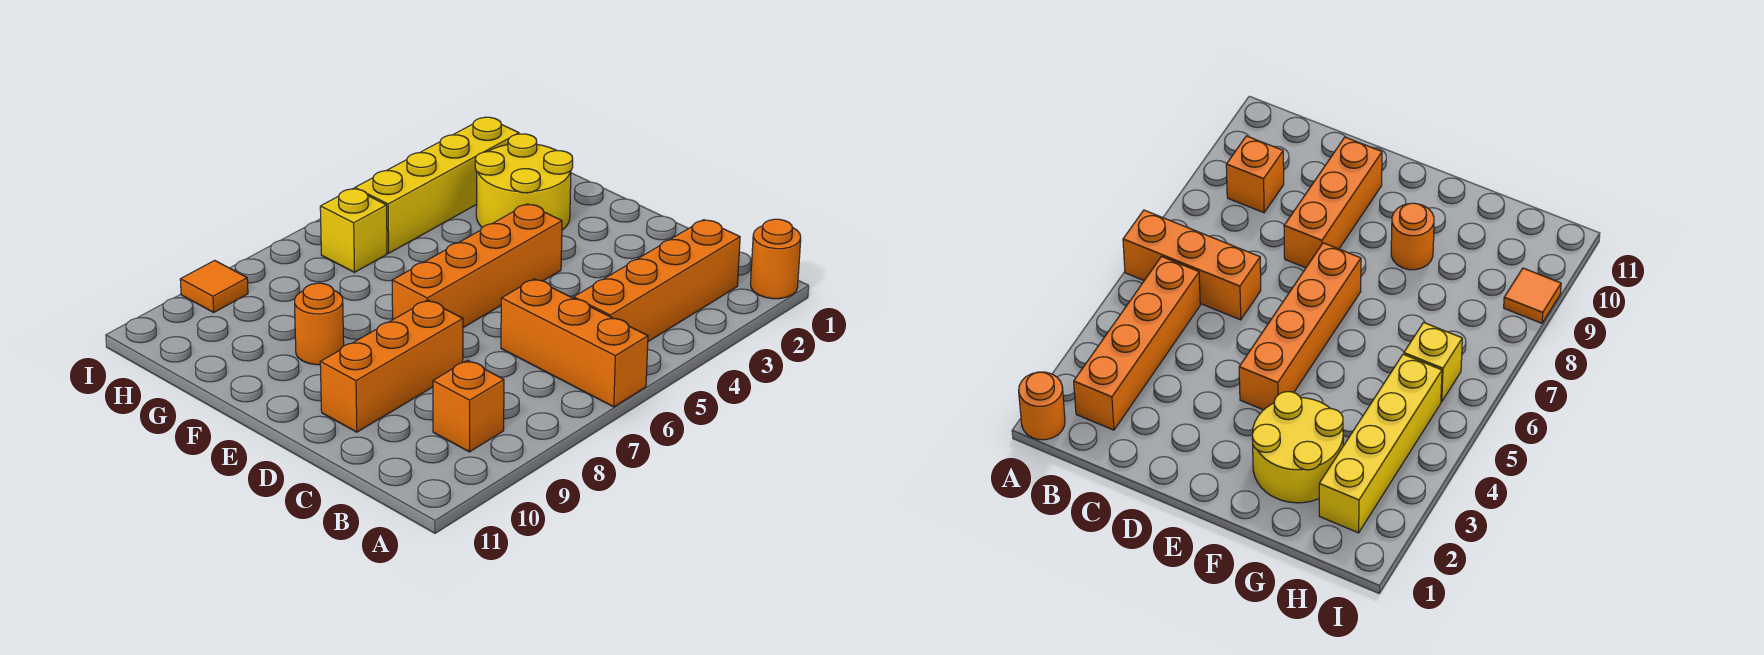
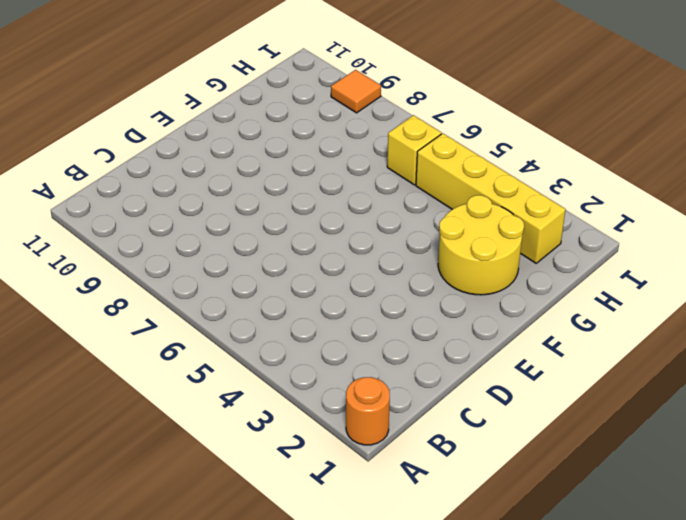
none -> orange 1x3 brick [501,279,648,407]
none -> orange 1x4 brick [574,220,740,341]

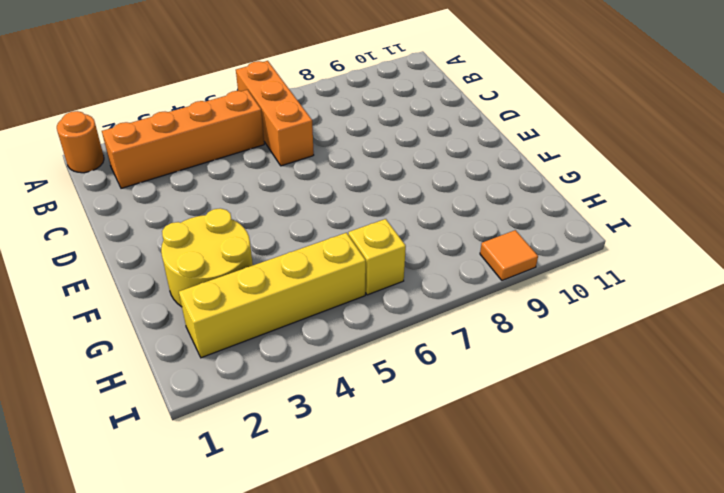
none -> orange 1x1 brick [433,360,504,452]
none -> orange 1x3 brick [320,300,463,432]

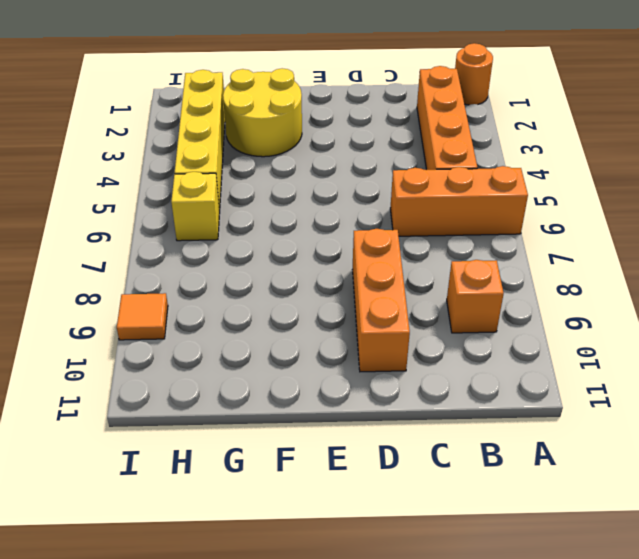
none -> orange 1x4 brick [392,204,562,328]
none -> orange 1x1 round brick [295,283,344,365]

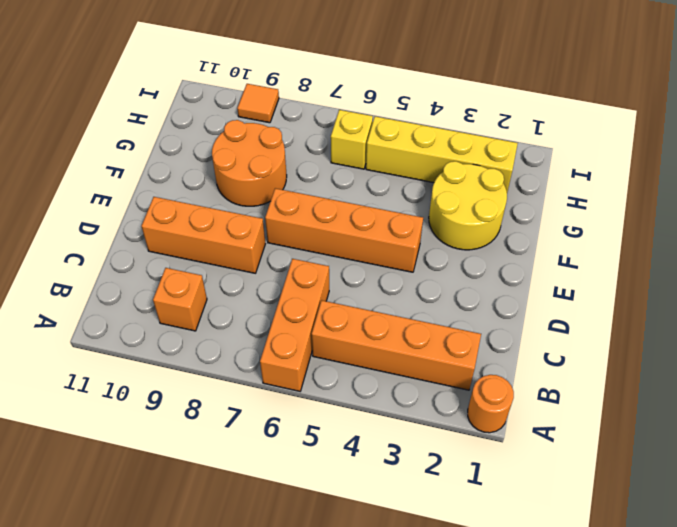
orange 2x2 round brick [212,120,287,206] -> orange 1x1 round brick [295,283,344,365]

